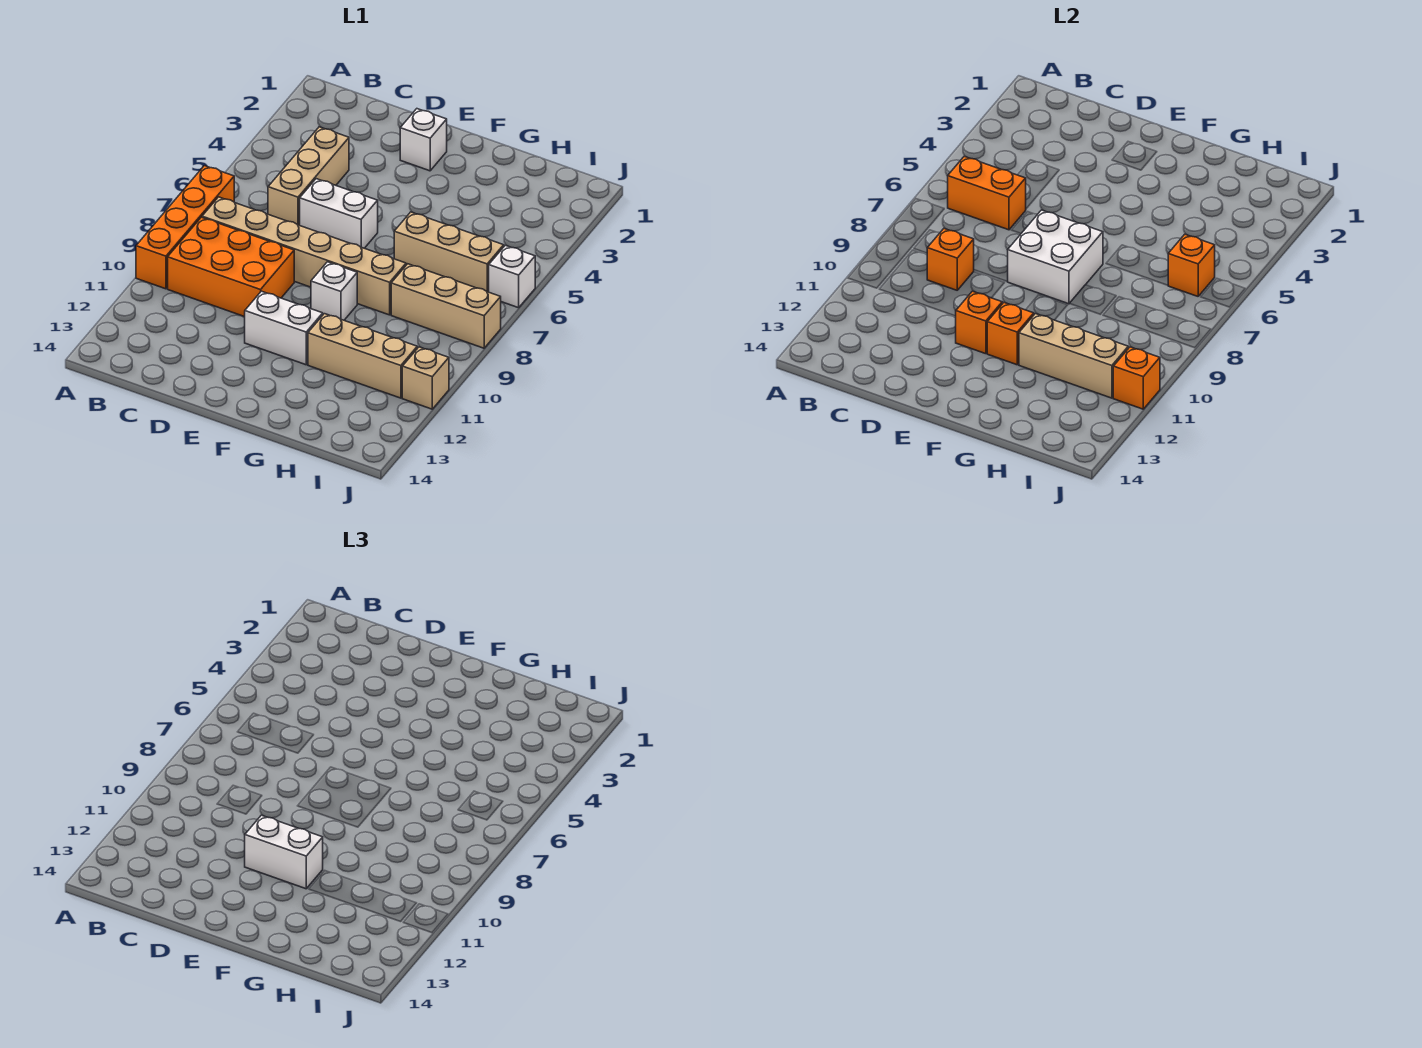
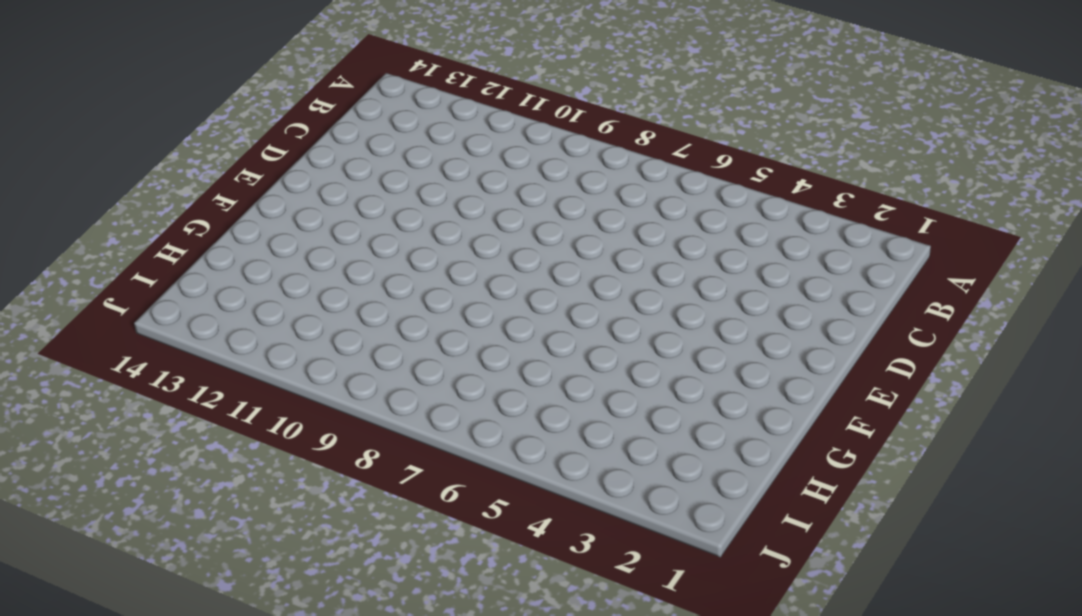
none -> orange 1x4 brick [136,166,234,289]
none -> tan 1x6 brick [202,197,406,315]
none -> orange 2x3 brick [168,217,294,317]

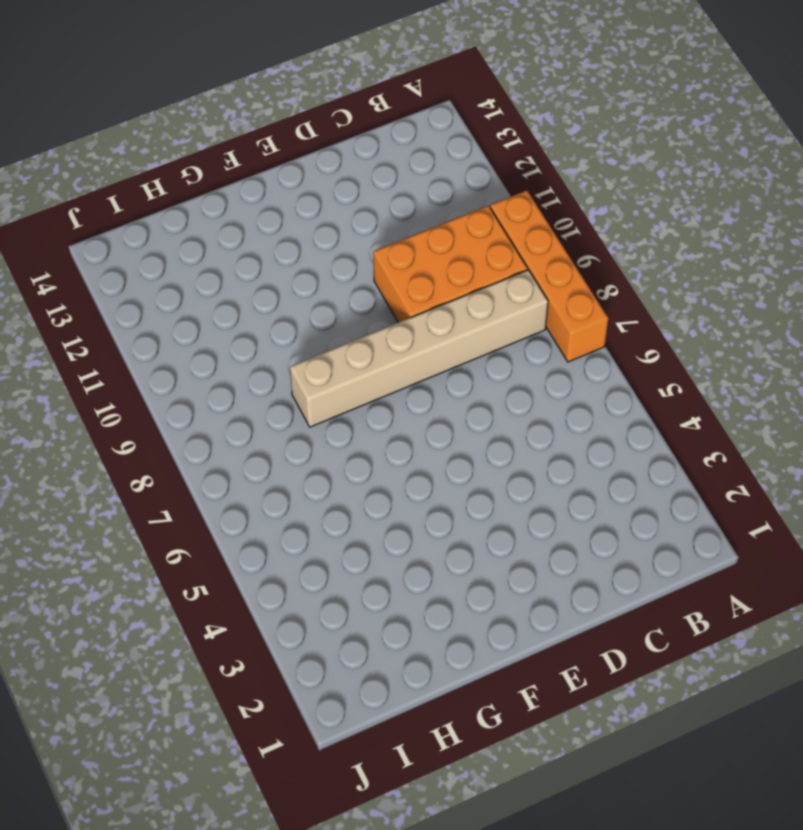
none -> tan 1x3 brick [268,127,349,225]
none -> white 1x2 brick [300,179,378,248]
none -> white 1x1 brick [400,109,447,171]

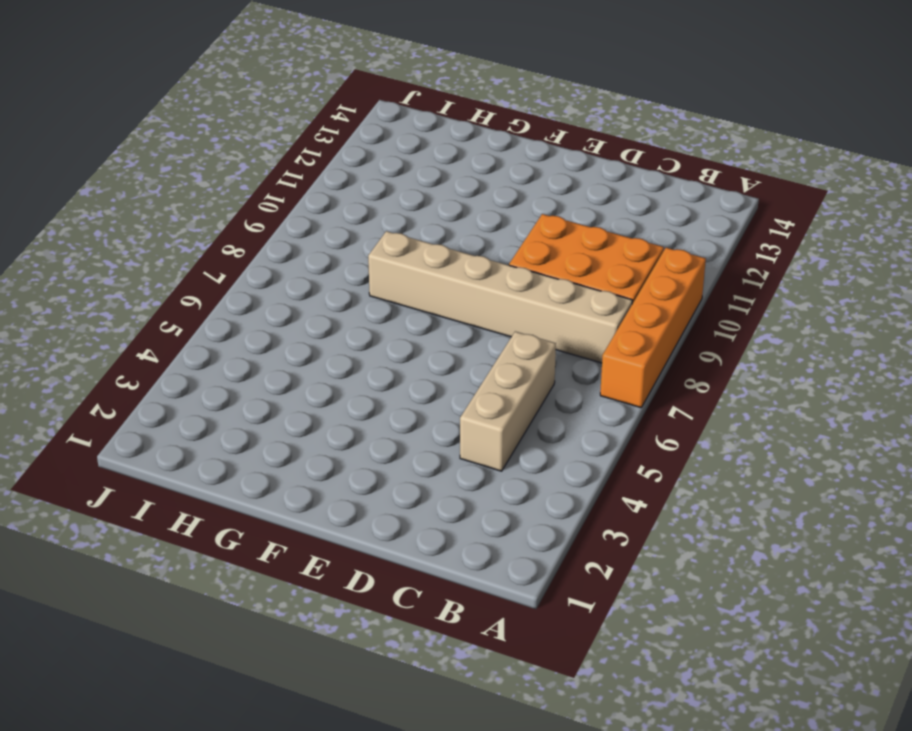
none -> white 1x2 brick [300,179,378,248]
none -> white 1x1 brick [400,109,447,171]
none -> white 1x2 brick [245,291,323,365]

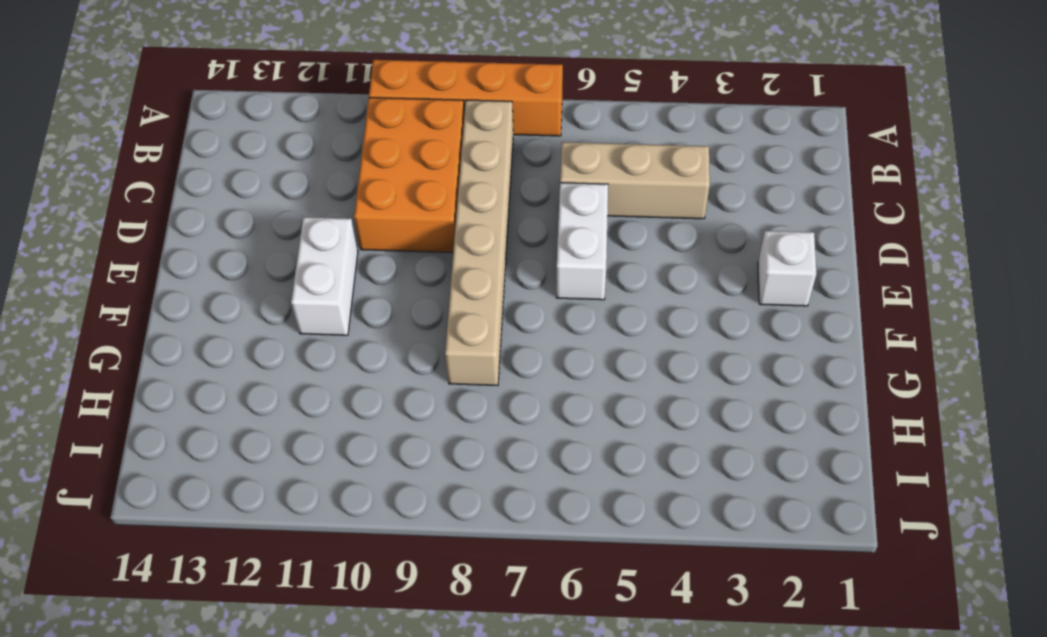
none -> white 1x1 brick [311,262,357,320]
none -> tan 1x3 brick [394,212,504,292]
none -> tan 1x3 brick [308,314,417,398]

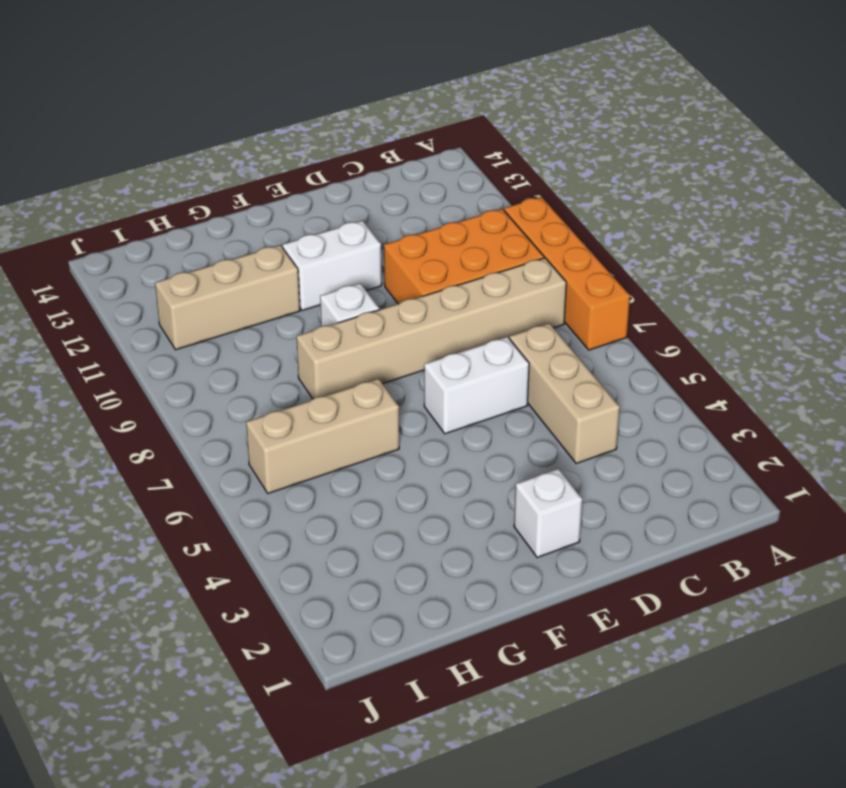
none -> tan 1x3 brick [391,264,501,348]
none -> white 1x1 brick [489,245,535,308]
none -> tan 1x1 brick [402,347,449,409]

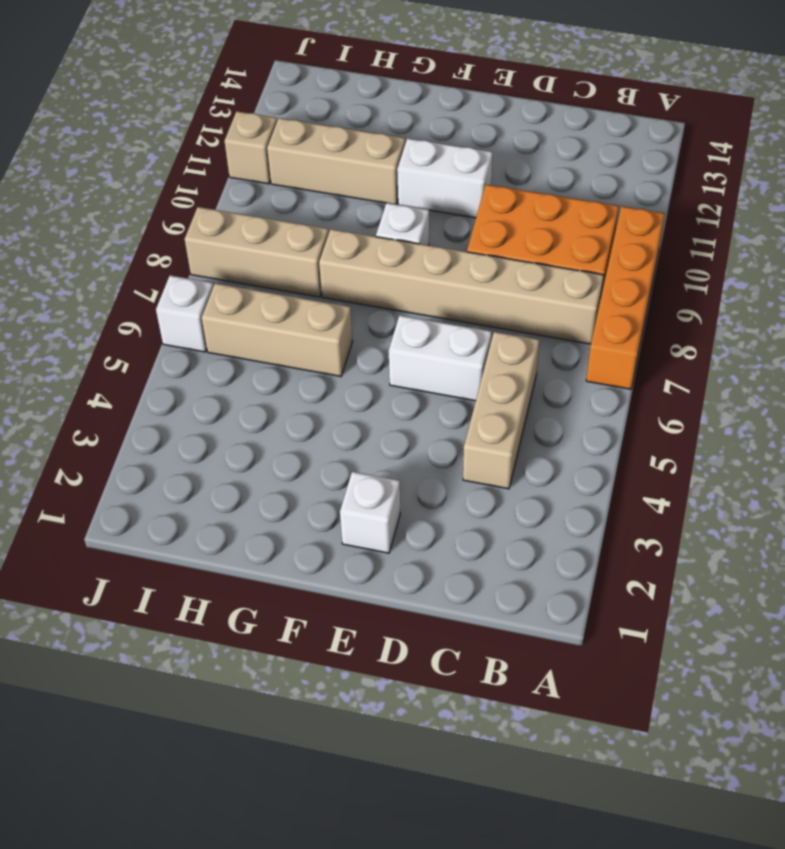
none -> orange 1x2 brick [948,156,1026,230]
none -> orange 1x1 brick [927,229,974,290]
none -> white 2x2 brick [1008,210,1103,304]

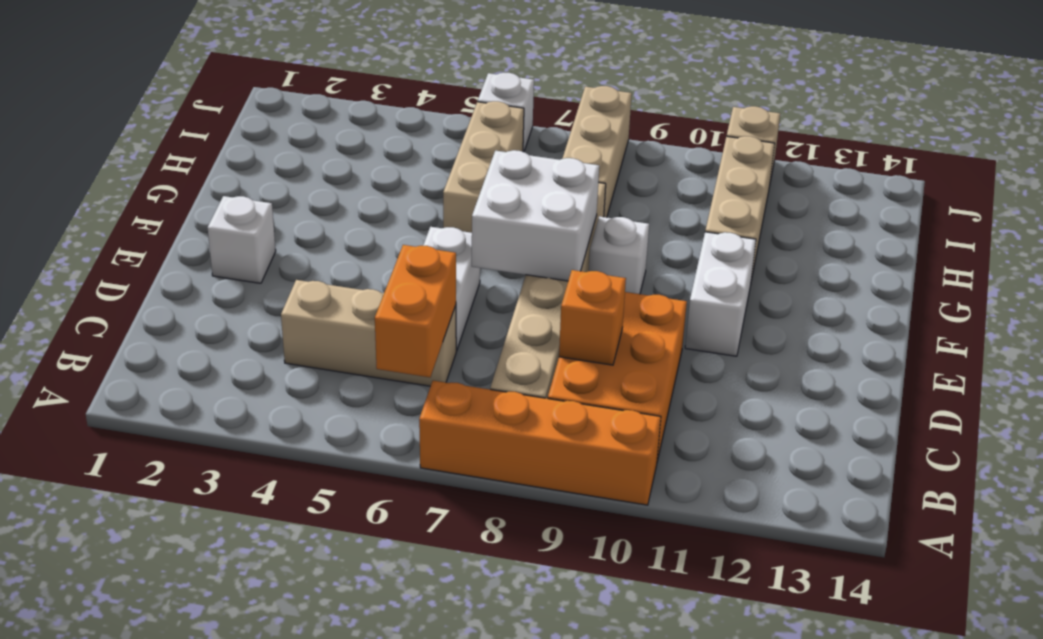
none -> orange 1x1 brick [956,291,1002,354]
none -> orange 1x1 brick [987,303,1034,365]
none -> tan 1x3 brick [1019,314,1128,398]

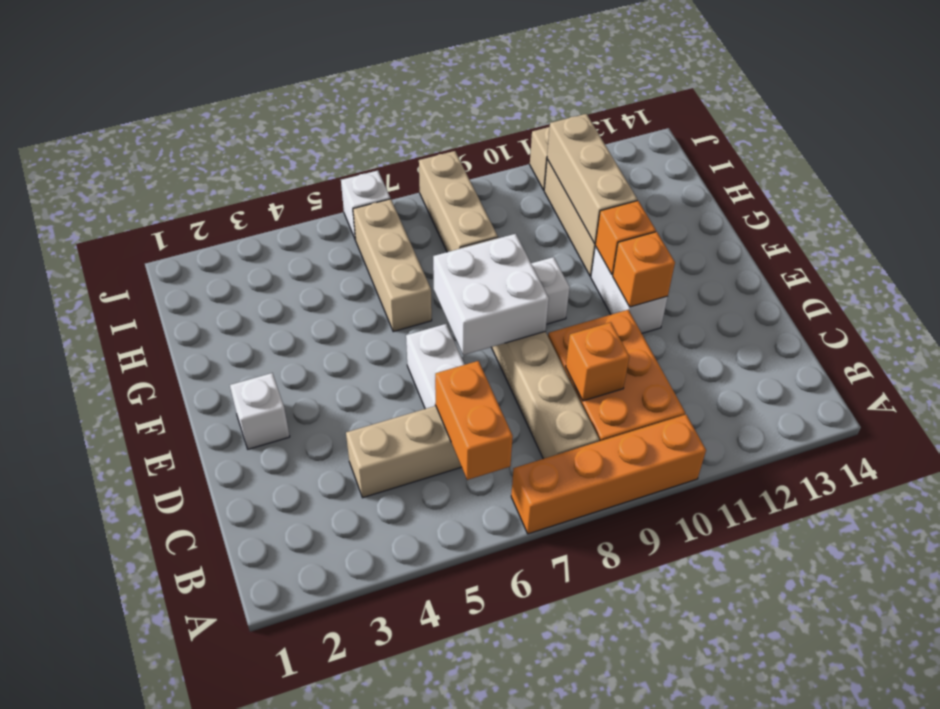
none -> orange 1x1 brick [1168,234,1215,296]
none -> orange 1x1 brick [1113,347,1160,409]
none -> white 1x2 brick [245,815,323,889]

